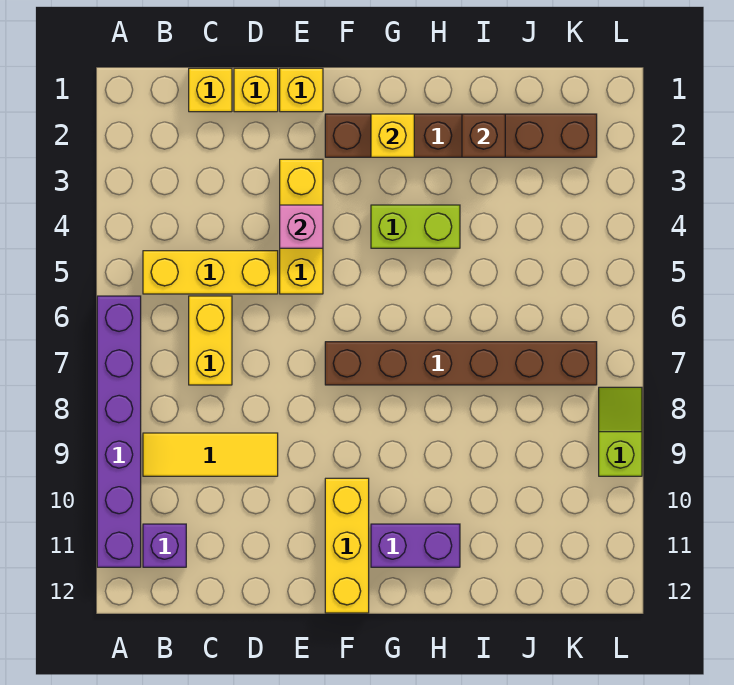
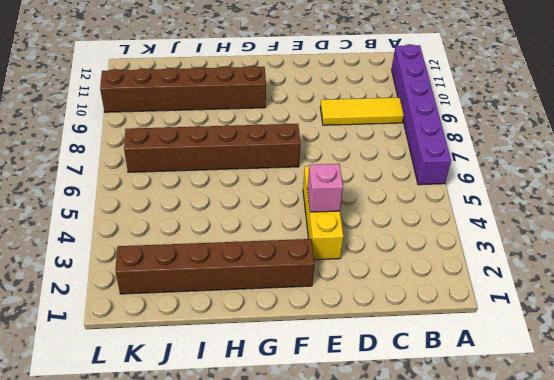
brown 1x6 brick [100,66,266,112] -> none
none -> yellow 1x3 brick [143,251,278,294]
none -> purple 1x1 brick [143,524,186,567]
none -> yellow 1x1 brick [189,68,232,112]

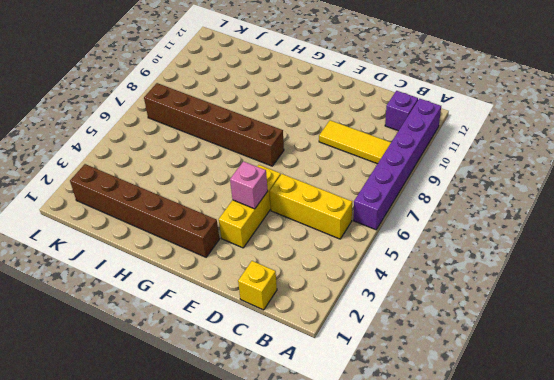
none -> yellow 1x2 brick [189,296,232,385]
none -> yellow 1x1 brick [234,68,278,112]
none -> yellow 1x1 brick [280,68,323,112]

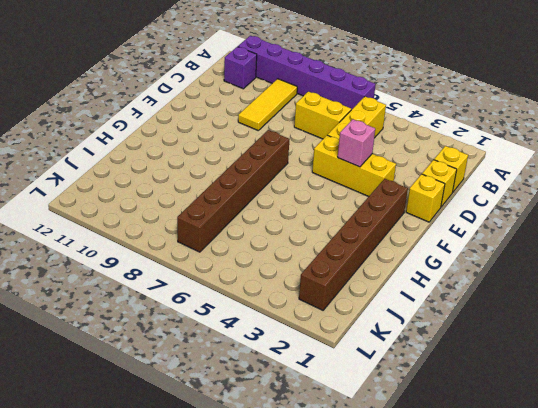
none -> yellow 1x3 brick [325,478,369,613]
none -> lime 1x2 brick [371,205,460,248]
none -> purple 1x2 brick [371,524,460,567]

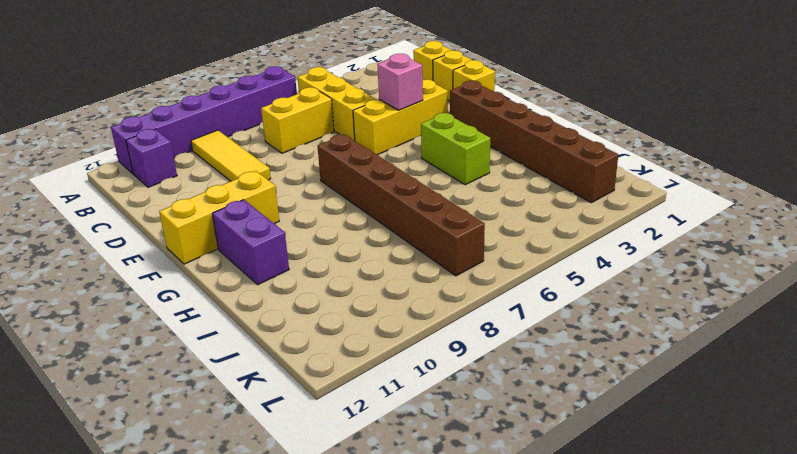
none -> lime 1x2 slope [599,387,642,476]
none -> yellow 1x1 brick [371,114,414,157]
none -> brown 1x1 brick [462,114,505,157]

